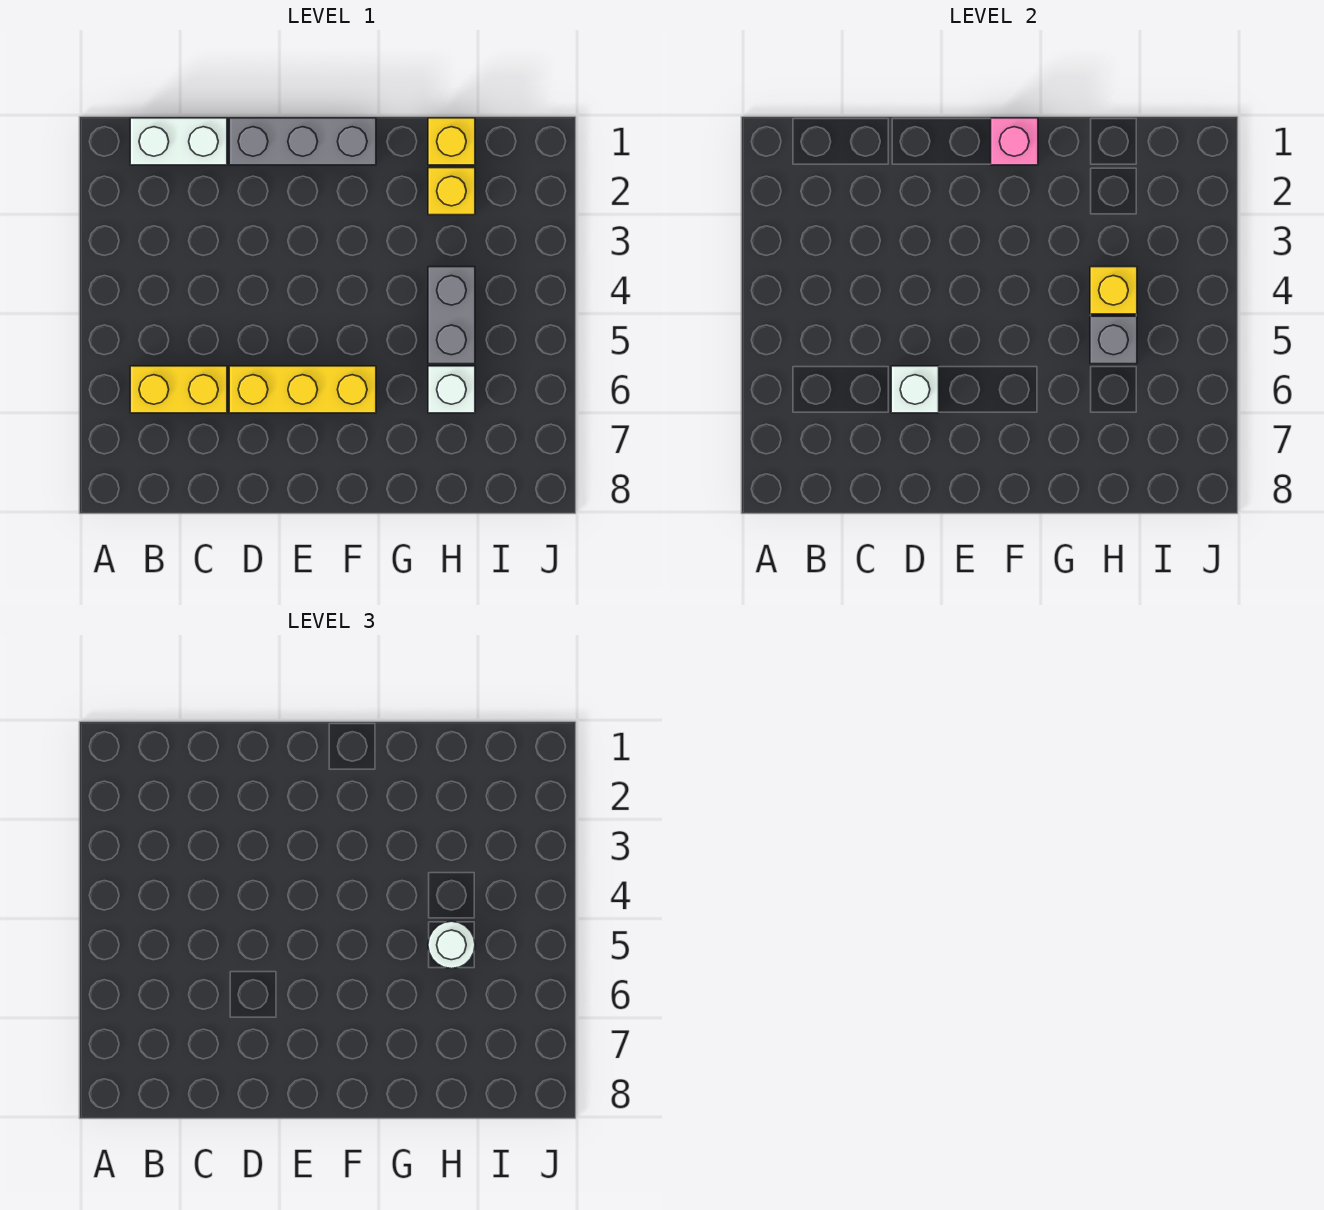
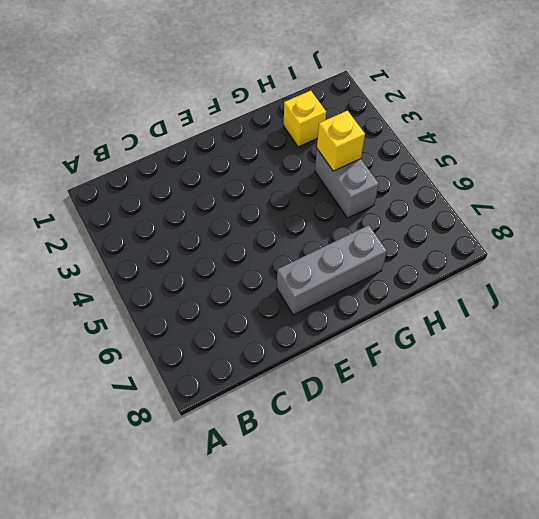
grey 1x3 brick [277,225,387,315] -> grey 1x3 brick moved to [229,118,376,165]
none -> white 1x2 brick [130,118,227,165]
none -> yellow 1x2 brick [130,366,227,413]
none -> yellow 1x3 brick [229,366,376,413]

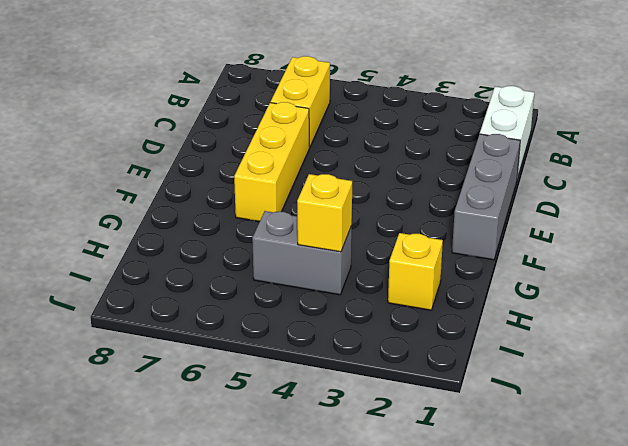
none -> yellow 1x1 brick [428,118,475,165]
none -> white 1x1 brick [428,366,475,413]
none -> white 1x1 brick [891,366,939,413]

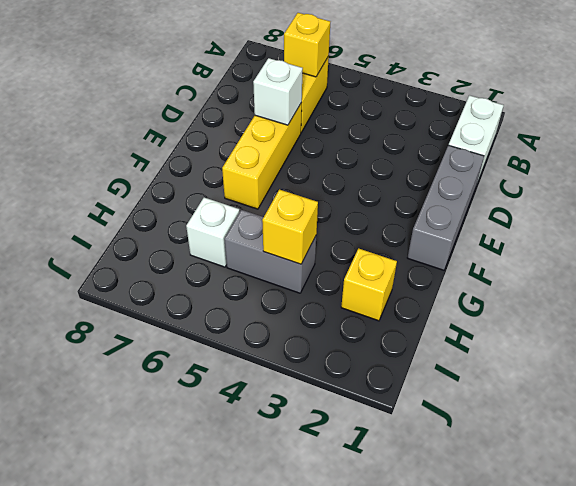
yellow 1x1 brick [284,13,330,77] -> yellow 1x1 brick moved to [428,118,475,165]
none -> pink 1x1 brick [991,118,1038,165]
none -> grey 1x1 brick [1090,316,1137,364]
none -> white 1x1 round brick [428,921,475,969]

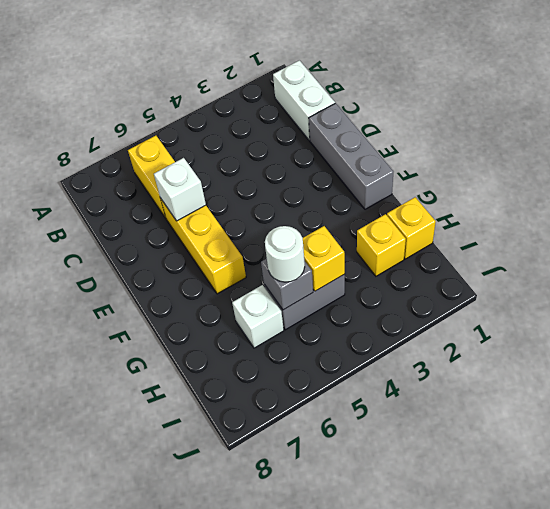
none -> pink 1x1 brick [991,118,1038,165]

